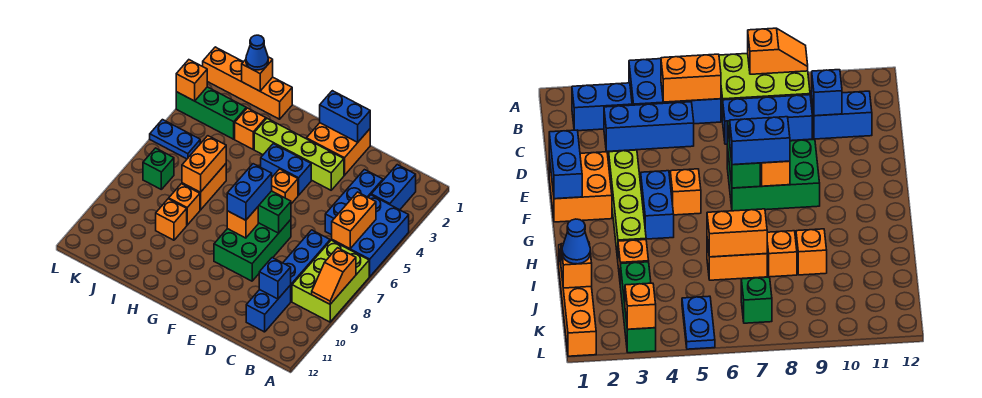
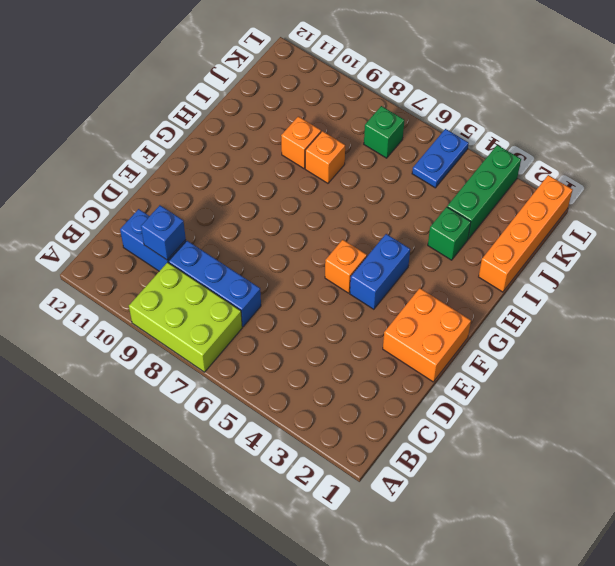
green 1x1 brick [428,207,471,260] -> orange 1x1 brick [235,108,266,149]
none -> blue 2x3 brick [332,195,409,277]
none -> blue 1x2 brick [371,165,416,210]
none -> blue 1x3 brick [325,170,383,235]
none -> lime 1x4 brick [254,118,344,190]

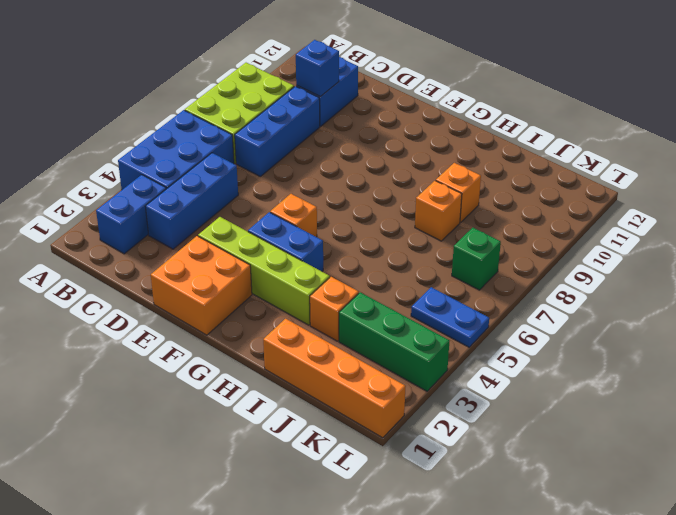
none -> green 2x3 brick [214,220,291,281]
none -> orange 1x2 brick [182,164,226,210]
none -> orange 1x2 slope [312,248,356,304]
none -> orange 1x2 brick [332,192,376,249]

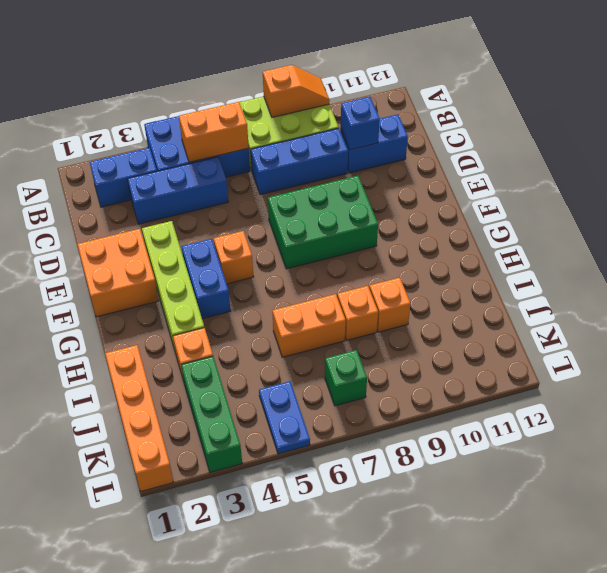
none -> blue 1x2 brick [320,91,370,142]
none -> green 1x2 brick [258,191,291,233]
none -> orange 1x1 brick [227,207,258,238]
none -> orange 1x2 brick [182,136,226,192]

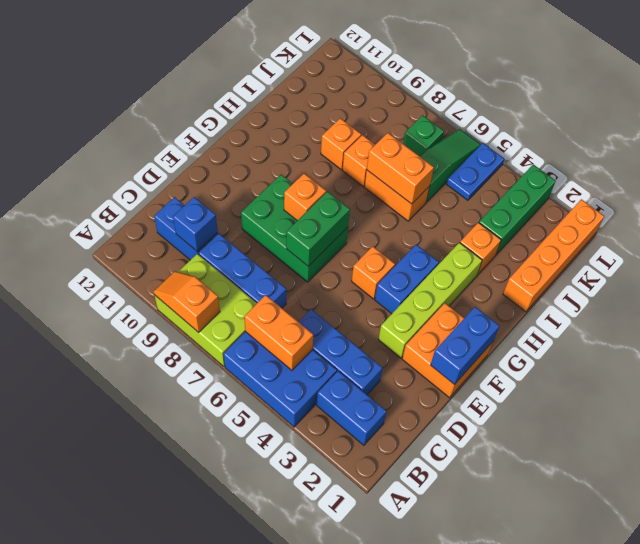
green 1x3 slope [420,129,481,202] -> none
none -> orange 1x1 brick [242,57,273,91]
none -> orange 1x1 brick [176,60,207,101]
none -> blue 1x2 brick [227,164,272,220]
none -> blue 1x1 cone [246,35,268,70]

